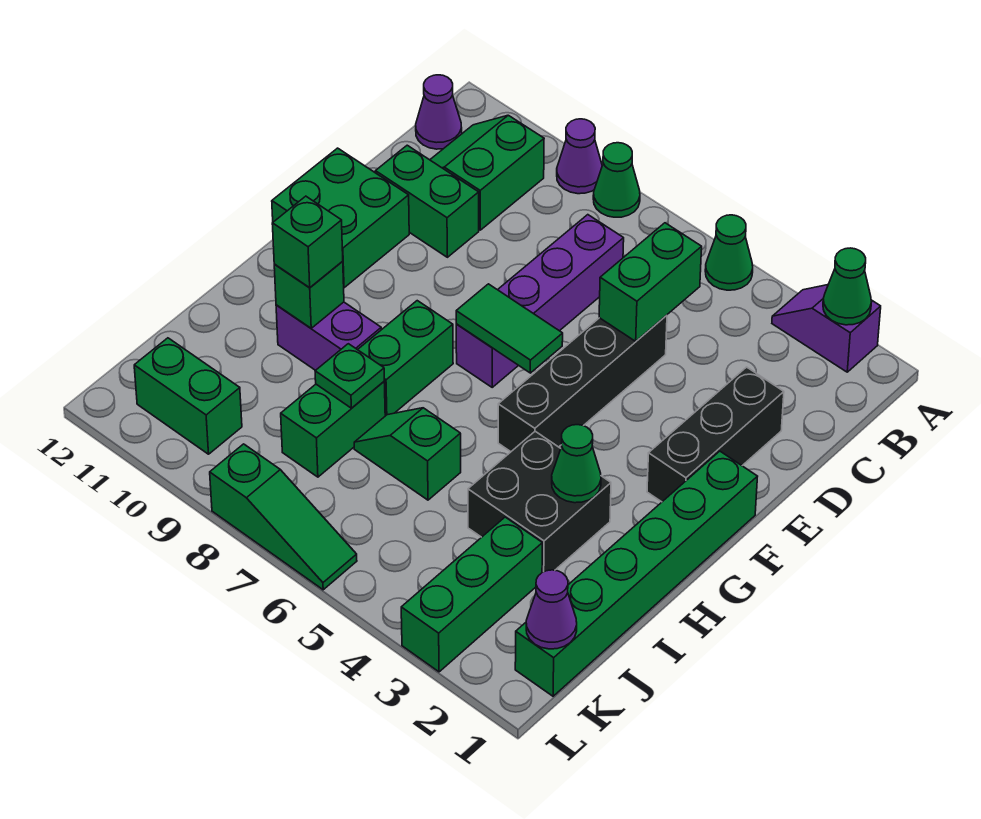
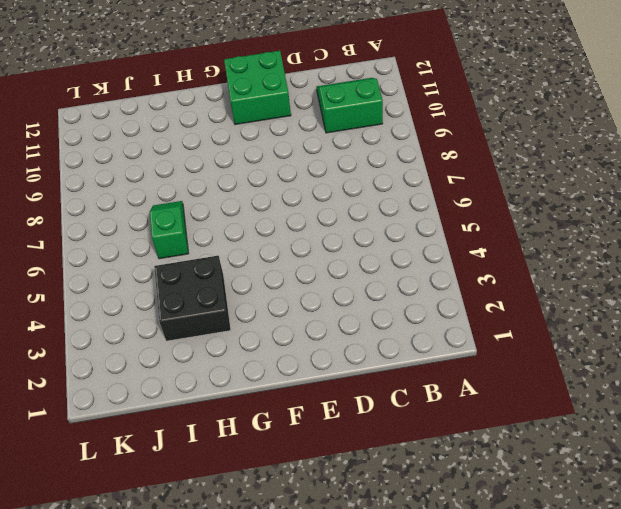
none -> purple 1x2 slope [772,285,881,372]
none -> green 1x1 cone [705,215,753,290]
none -> green 1x1 cone [593,143,640,217]

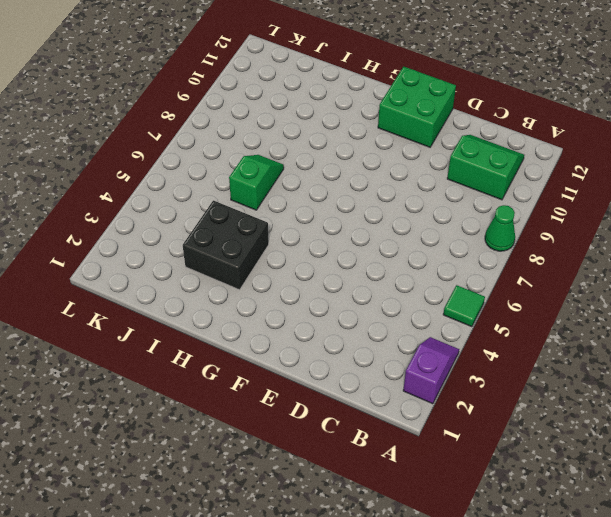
green 1x1 tile [443,285,485,327] -> green 1x1 cone [705,215,753,290]
none -> purple 1x1 cone [557,119,602,194]
none -> purple 1x1 cone [416,75,462,149]
none -> purple 1x4 brick [456,215,624,387]

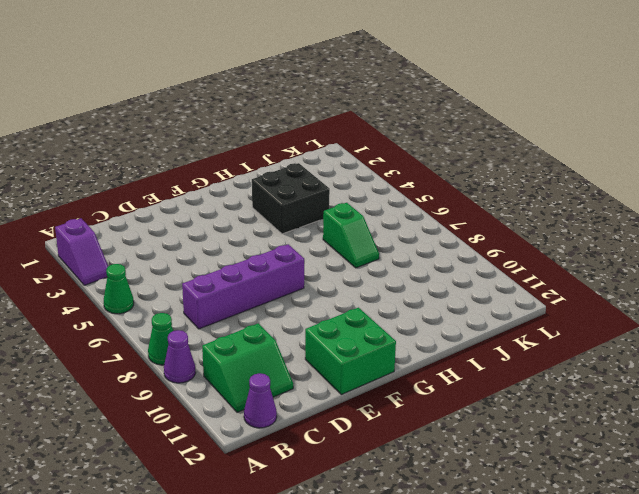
none -> black 1x3 brick [647,367,784,502]
none -> black 1x4 brick [498,315,667,452]
none -> green 1x2 brick [375,145,479,257]

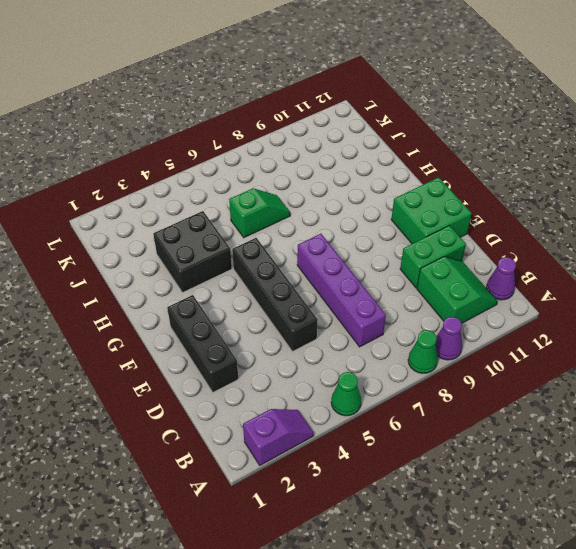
none -> green 1x6 brick [515,451,758,696]
none -> green 1x2 brick [358,301,453,416]
none -> purple 1x2 brick [276,302,381,370]

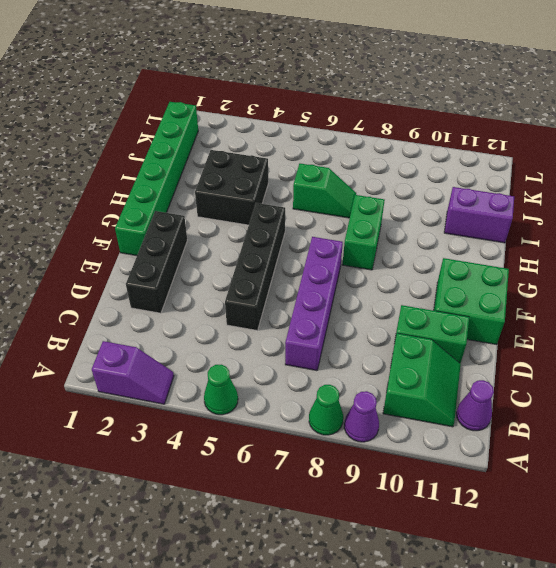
purple 1x2 brick [444,187,514,243] -> purple 1x2 brick moved to [276,302,381,370]
none -> green 1x2 brick [281,382,385,477]
none -> green 1x3 brick [401,517,542,672]
none -> green 1x2 brick [134,338,242,454]

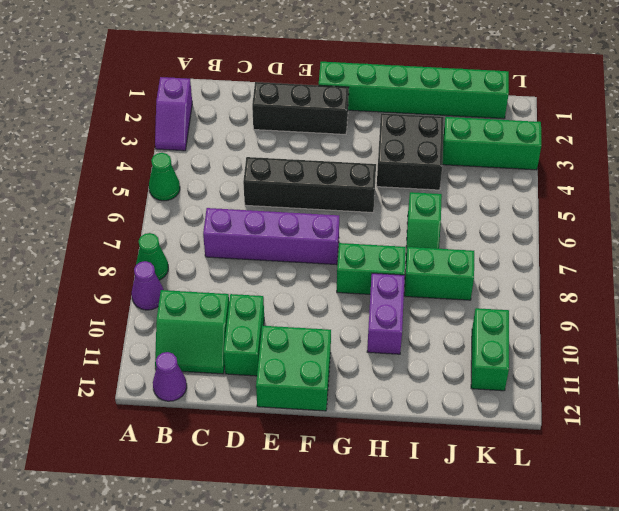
none -> green 1x3 slope [210,444,357,590]
none -> green 1x1 cone [823,248,871,325]
none -> green 1x2 brick [599,223,702,341]

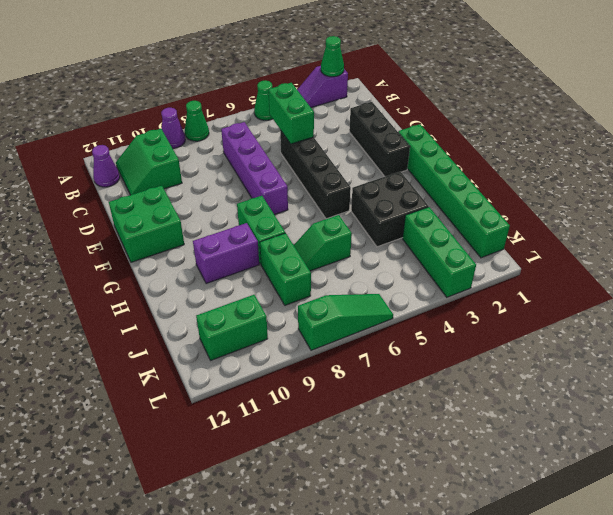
none -> green 1x2 brick [375,145,479,257]
none -> green 1x2 tile [456,284,563,373]
none -> green 1x1 cone [552,425,601,503]

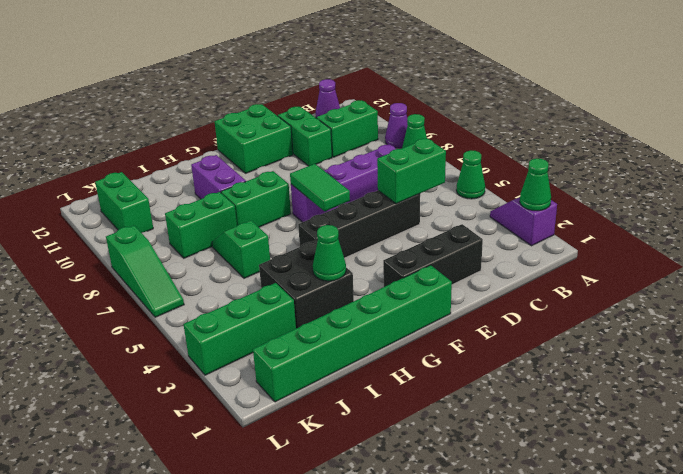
none -> green 1x1 brick [274,262,344,328]
none -> green 1x1 plate [315,344,384,408]
none -> purple 1x1 cone [526,570,577,649]

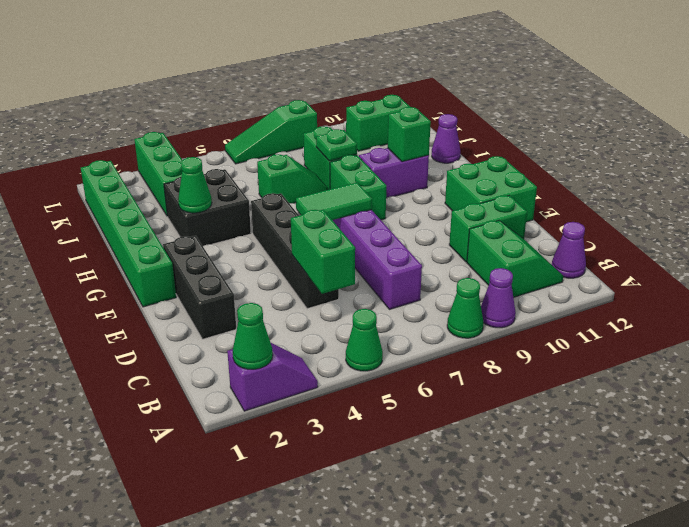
purple 1x1 cone [432,114,460,163] -> purple 1x1 cone moved to [526,570,577,649]
none -> green 1x1 brick [272,196,343,287]

